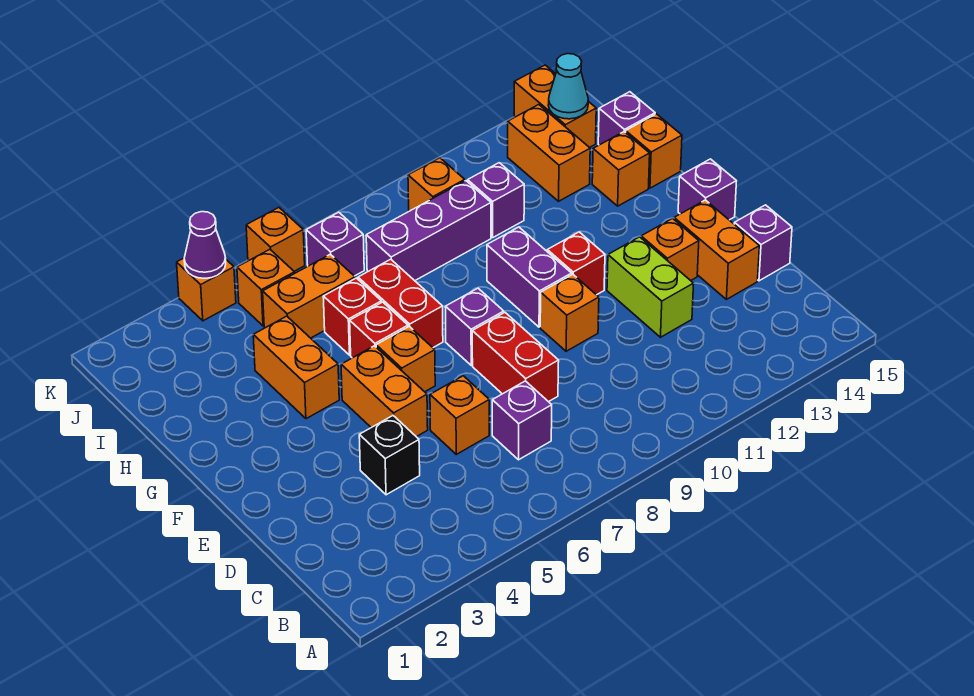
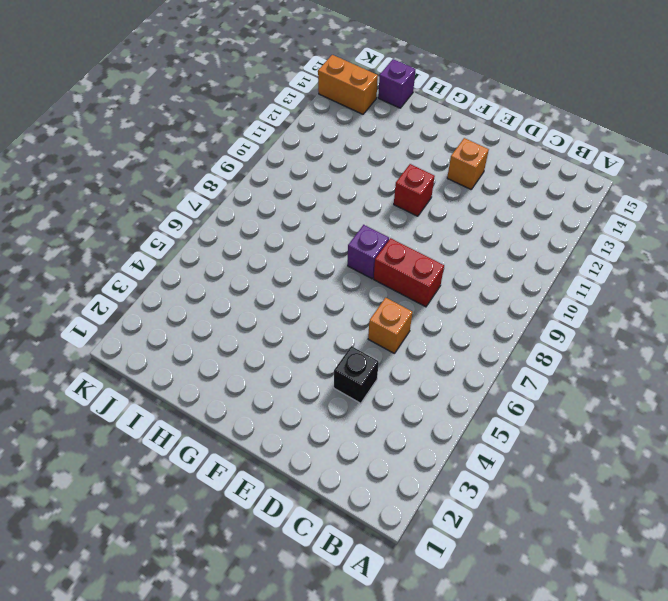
none -> purple 1x1 brick [492,381,552,460]
none -> lime 1x2 brick [607,237,694,337]
none -> orange 1x2 brick [674,200,759,299]
none -> purple 1x1 brick [734,205,792,281]

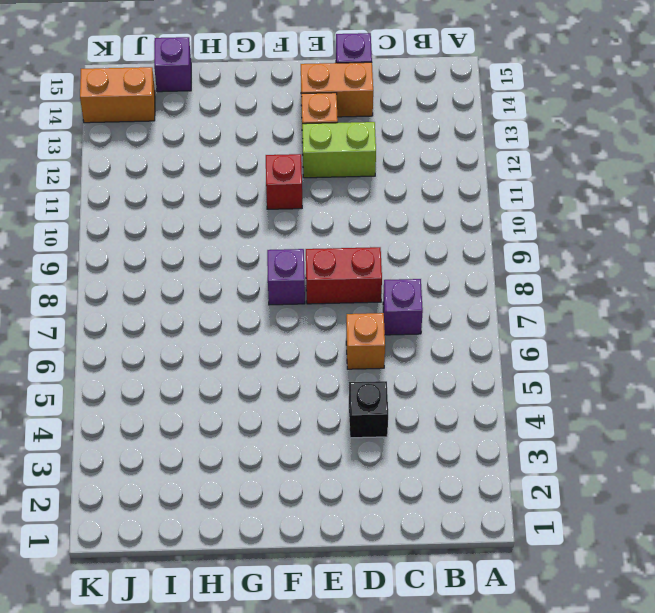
none -> orange 1x2 brick [341,346,428,437]
none -> orange 1x1 brick [540,274,599,351]
none -> orange 1x1 brick [376,326,435,392]
none -> purple 1x2 brick [487,227,572,327]

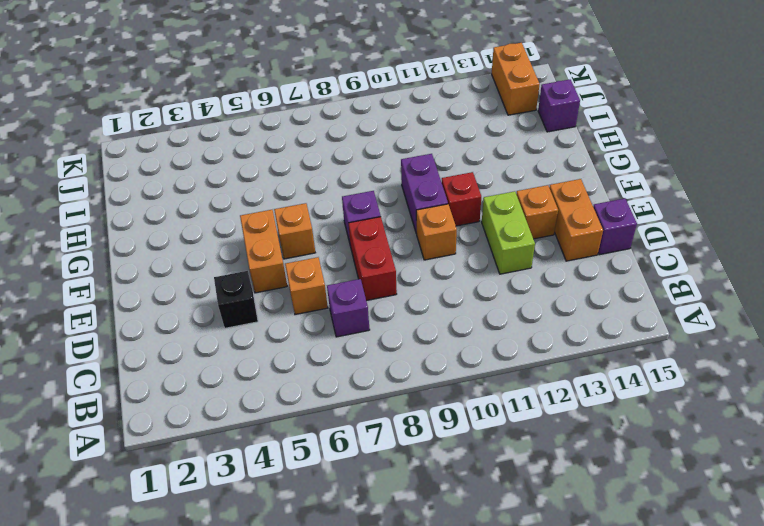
none -> purple 1x1 brick [678,159,736,220]
none -> orange 1x2 brick [253,316,339,419]
none -> red 1x1 brick [350,302,408,358]
none -> red 1x2 brick [358,259,443,348]

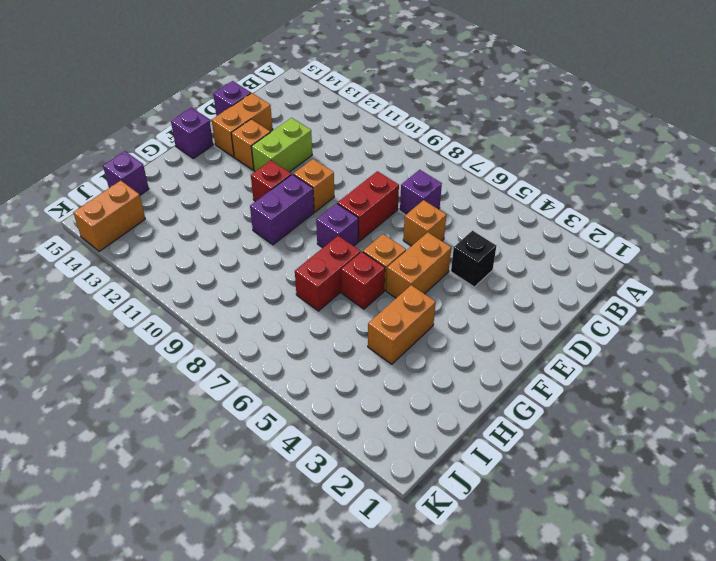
none -> red 1x1 brick [323,278,382,355]
none -> orange 1x1 brick [592,132,650,206]
none -> orange 1x1 brick [626,114,682,188]
none -> orange 1x2 brick [263,254,355,338]

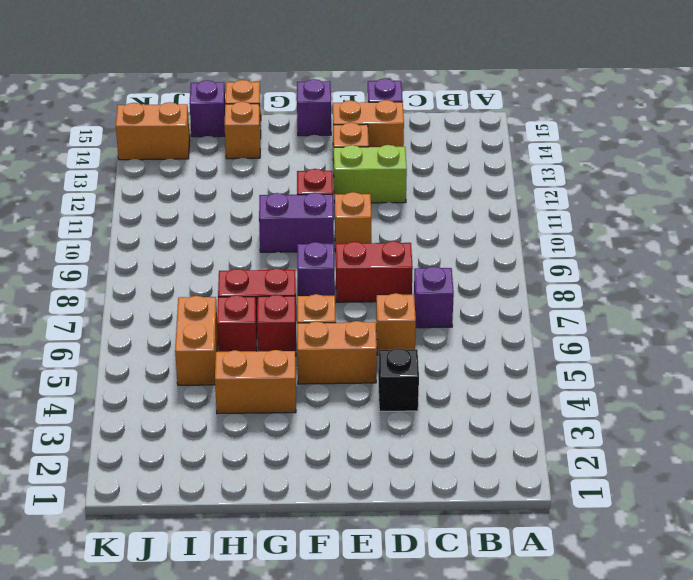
none -> purple 1x3 brick [366,181,491,281]
none -> purple 1x1 brick [468,163,524,237]
none -> orange 1x2 brick [508,105,590,201]
none -> orange 1x1 brick [237,249,295,326]

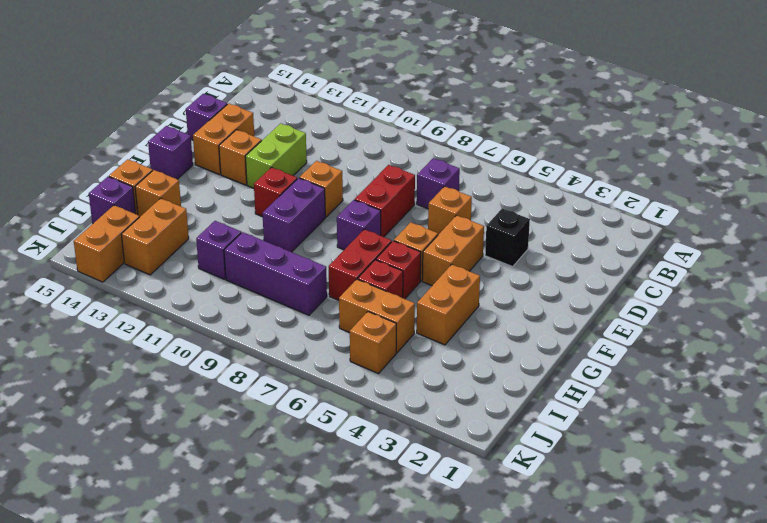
none -> purple 1x1 brick [306,212,364,276]
none -> orange 1x1 brick [408,158,465,211]
none -> orange 1x1 brick [177,258,236,321]
none -> orange 1x1 brick [246,208,305,271]

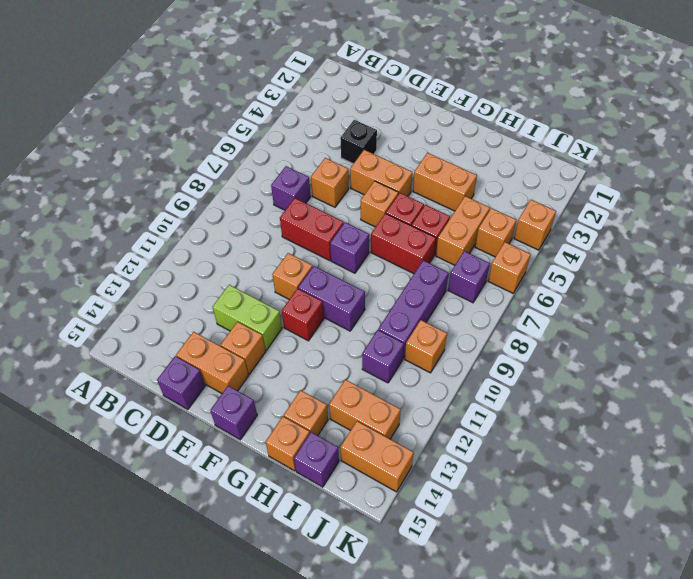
none -> cyan 1x1 cone [548,54,588,119]
none -> purple 1x1 cone [184,212,226,278]

